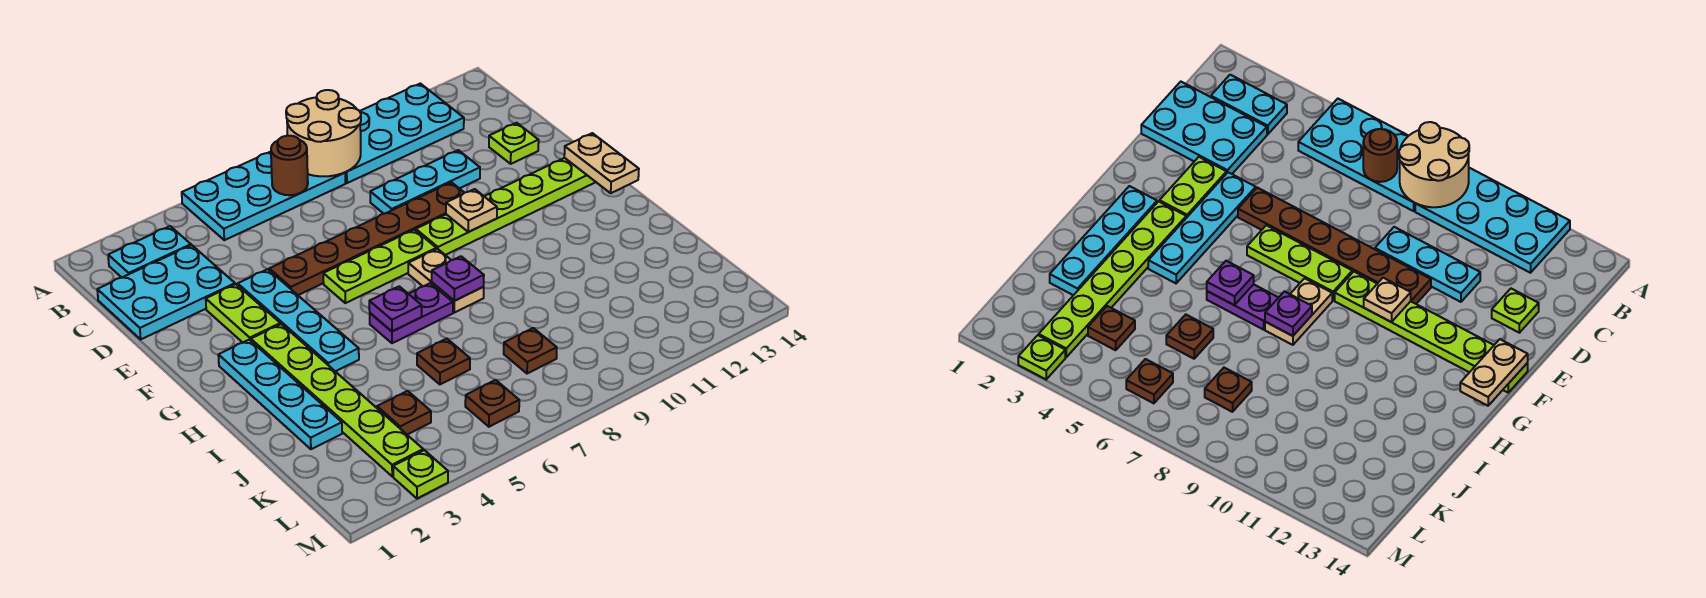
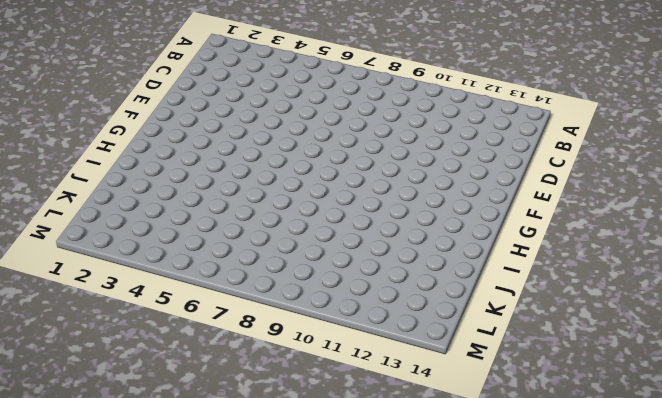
none -> cyan 2x4 plate [182,152,346,240]
none -> cyan 2x4 plate [345,84,464,183]
none -> cyan 1x2 plate [108,226,191,277]

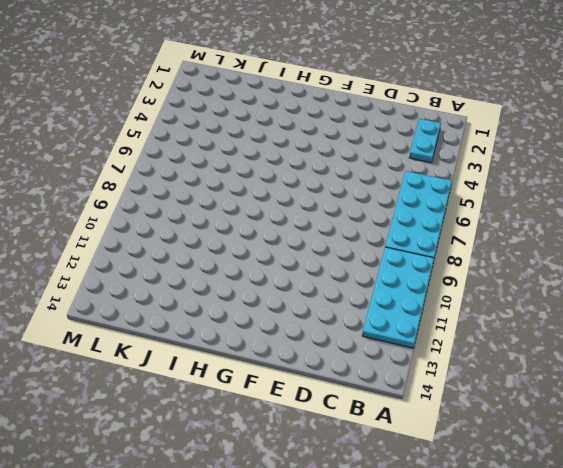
none -> cyan 2x3 plate [97,245,235,339]
none -> cyan 1x3 plate [370,150,480,214]
none -> lime 1x1 plate [489,123,539,164]

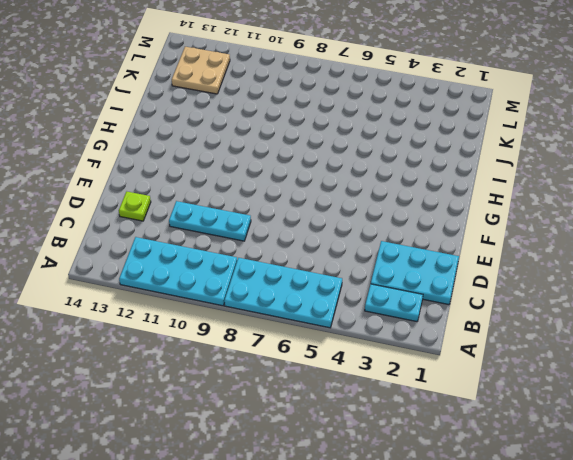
tan 2x2 plate [172,47,230,94] -> none
none -> lime 1x2 plate [206,284,280,342]
none -> cyan 1x4 plate [238,269,359,371]
none -> brown 1x6 plate [269,182,464,295]

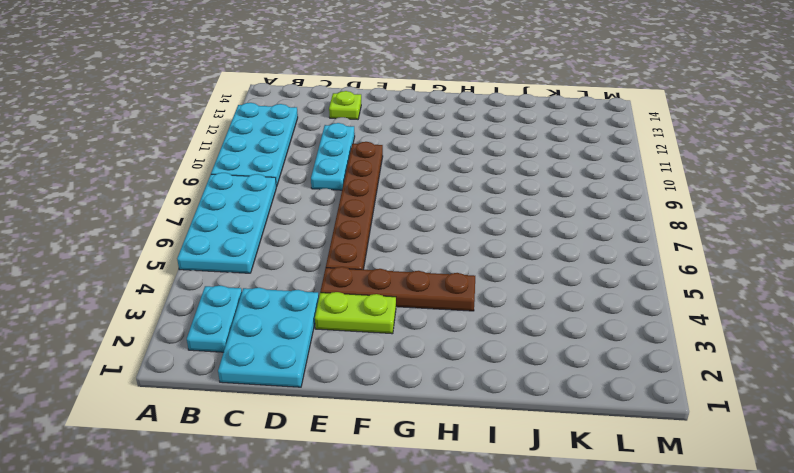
brown 1x4 plate [320,267,475,311] -> cyan 1x4 plate [238,269,359,371]
none -> lime 1x3 plate [323,230,436,303]
none -> lime 1x6 plate [416,158,595,255]
none -> cyan 1x4 plate [218,340,342,449]

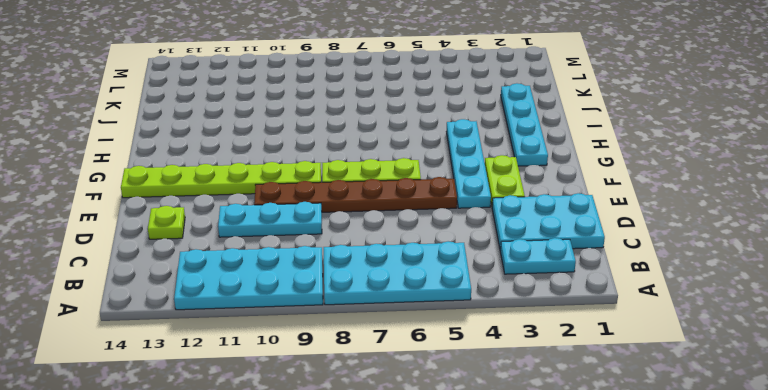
none -> lime 1x6 plate [251,324,423,476]
none -> tan 1x2 plate [408,249,484,313]
none -> purple 1x2 plate [370,283,453,343]

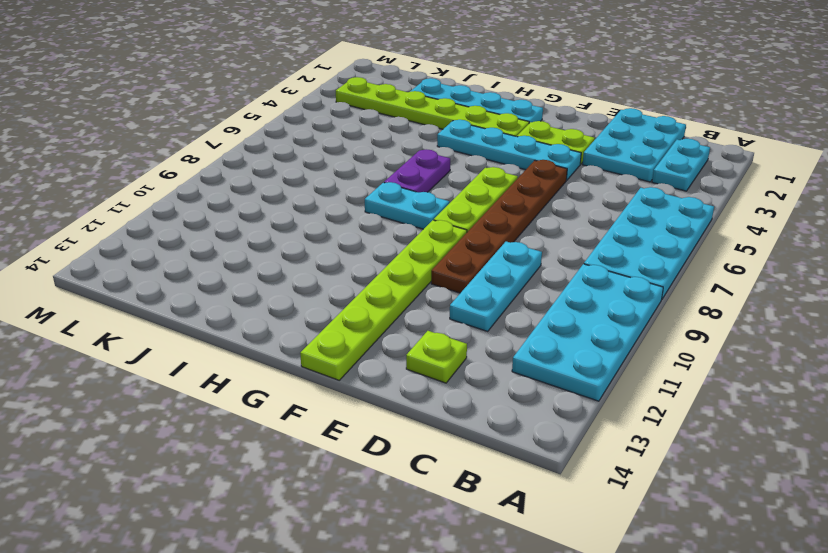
cyan 1x2 plate [365,182,449,229] -> tan 1x2 plate [408,249,484,313]
none -> brown 1x1 plate [417,338,470,384]
none -> brown 1x1 plate [377,391,431,435]
none -> brown 1x1 plate [504,328,557,374]

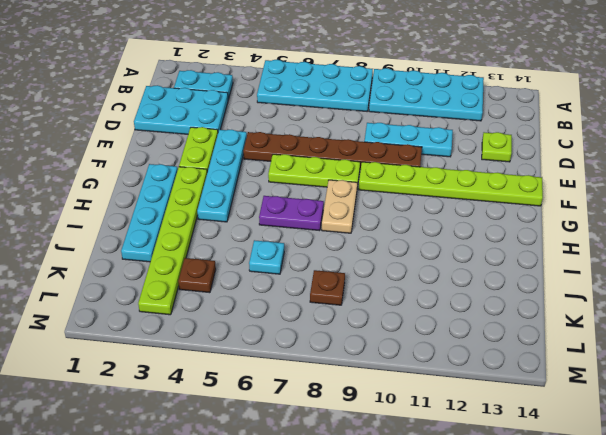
cyan 1x1 plate [249,240,284,274] -> brown 1x1 plate [417,338,470,384]
none -> brown 1x1 plate [465,380,519,427]
none -> lime 1x1 plate [393,450,448,499]
none -> tan 2x2 round brick [286,90,361,176]

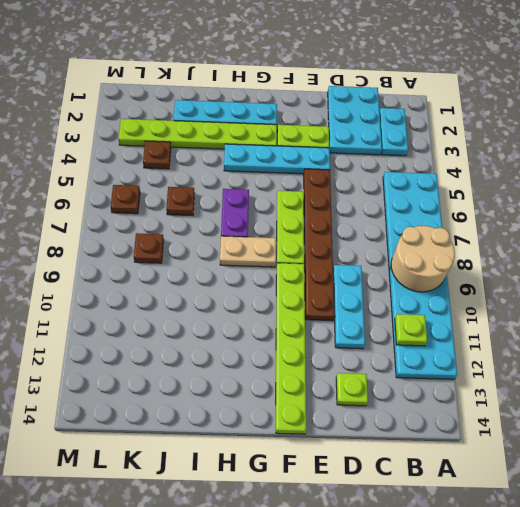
lime 1x1 plate [395,314,427,346] -> lime 1x1 plate moved to [393,450,448,499]
none -> brown 1x1 round brick [271,136,308,195]
none -> tan 1x1 plate [446,189,497,232]
none -> tan 1x2 plate [564,133,639,193]

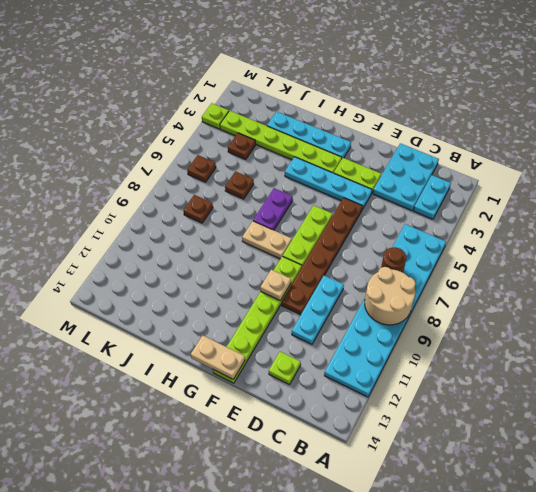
none -> purple 1x1 plate [369,286,422,331]
none -> purple 1x1 plate [432,256,484,301]

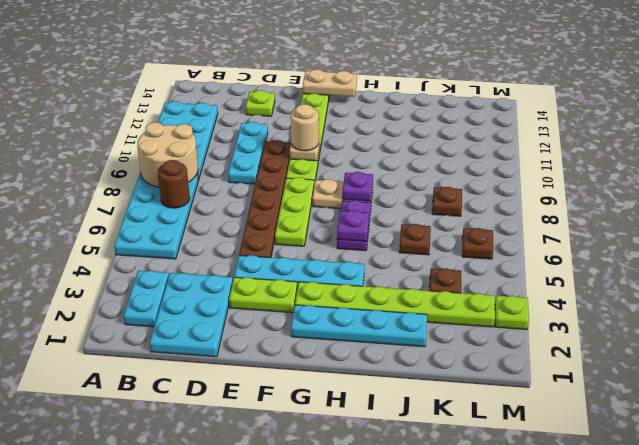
tan 1x1 round brick [291,104,319,151] -> none

